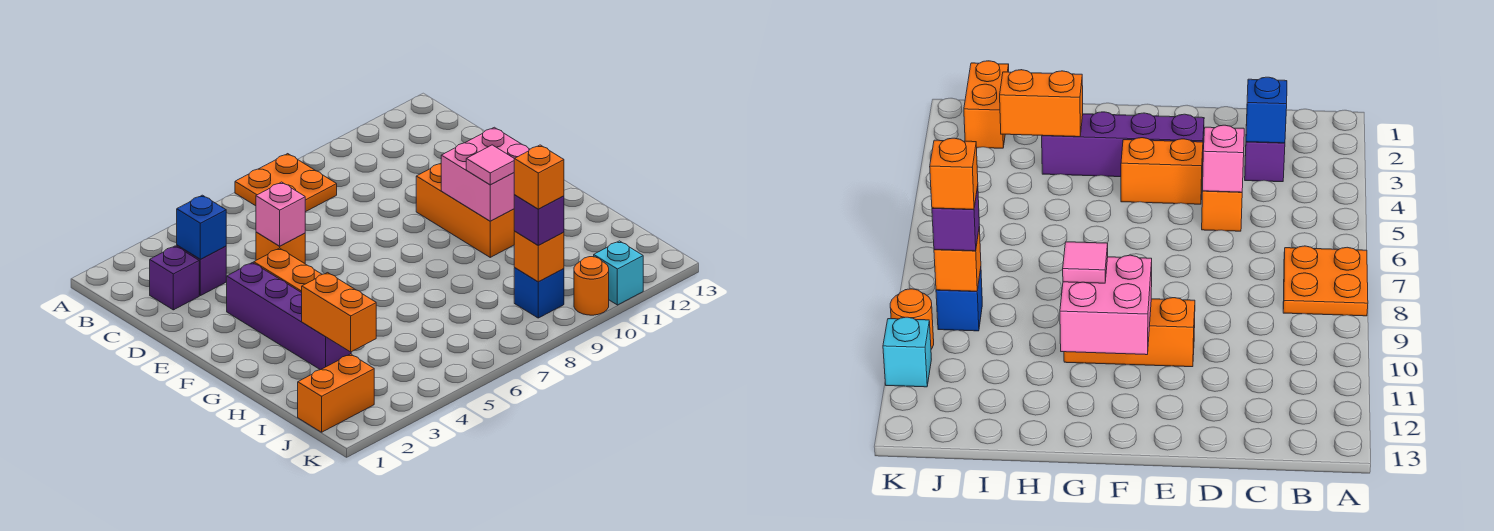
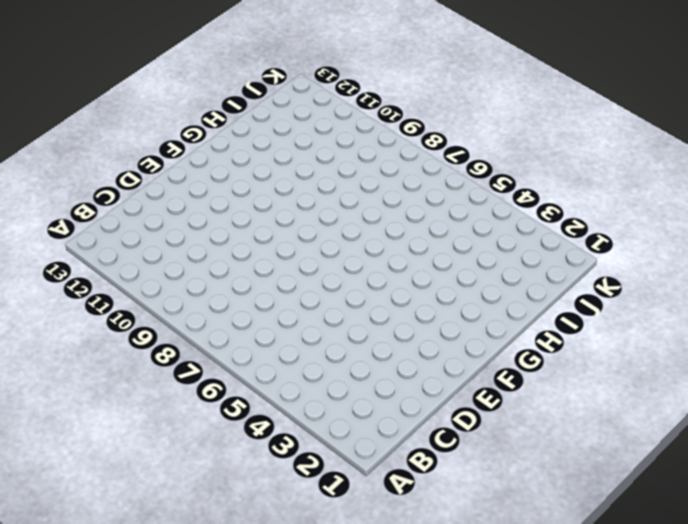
none -> orange 2x2 plate [235,154,337,212]
none -> purple 1x1 brick [150,246,199,310]
none -> purple 1x1 brick [177,245,226,296]

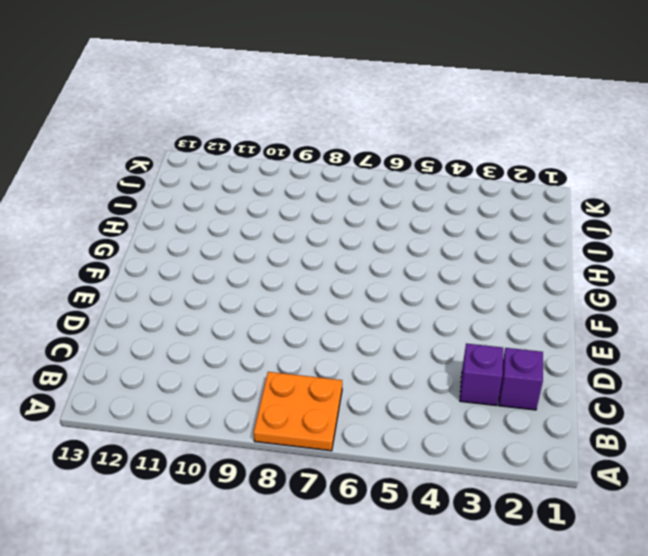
none -> orange 1x1 brick [256,232,305,263]
none -> purple 1x4 brick [227,263,351,370]
none -> orange 1x2 brick [254,248,322,293]

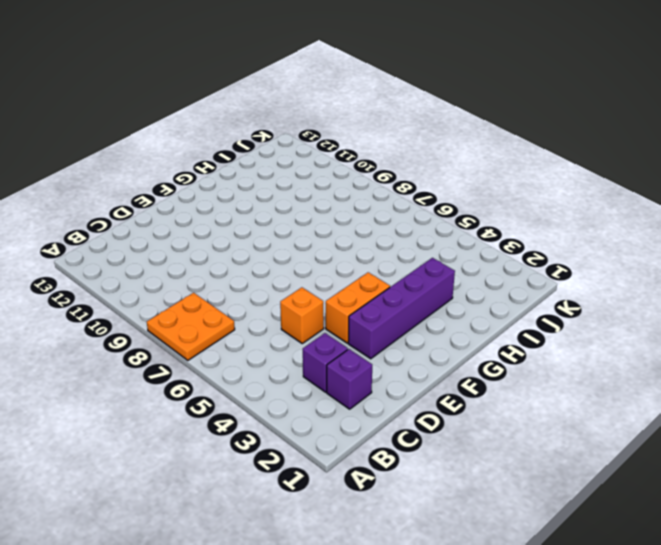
none -> orange 1x3 brick [416,163,514,257]
none -> orange 1x2 brick [298,354,374,432]
none -> blue 1x1 brick [514,268,564,318]

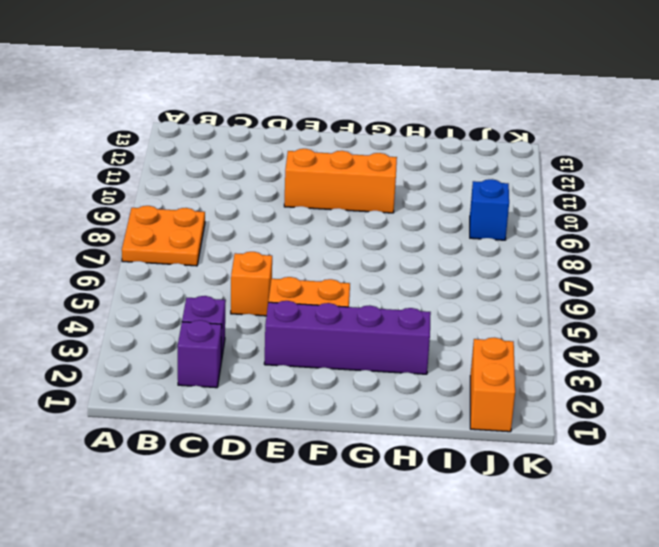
none -> orange 1x1 round brick [574,257,609,315]
none -> cyan 1x1 brick [594,241,643,305]
none -> blue 1x1 brick [177,195,226,259]

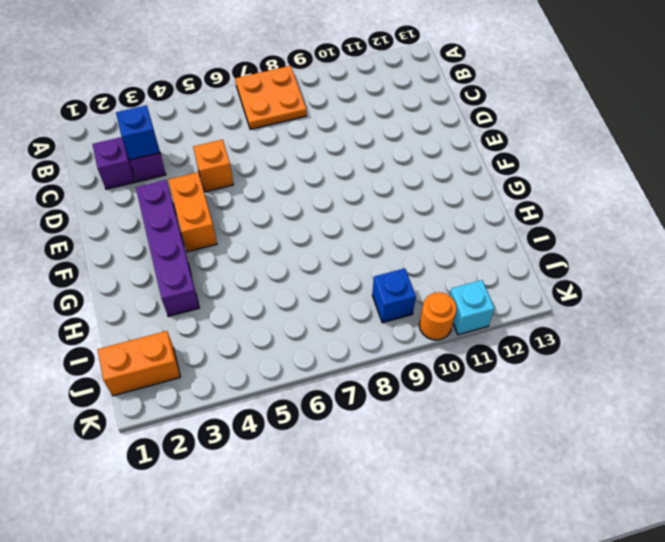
none -> orange 1x3 brick [416,163,514,257]
none -> pink 1x1 brick [256,182,305,246]
none -> pink 2x2 brick [441,127,530,221]

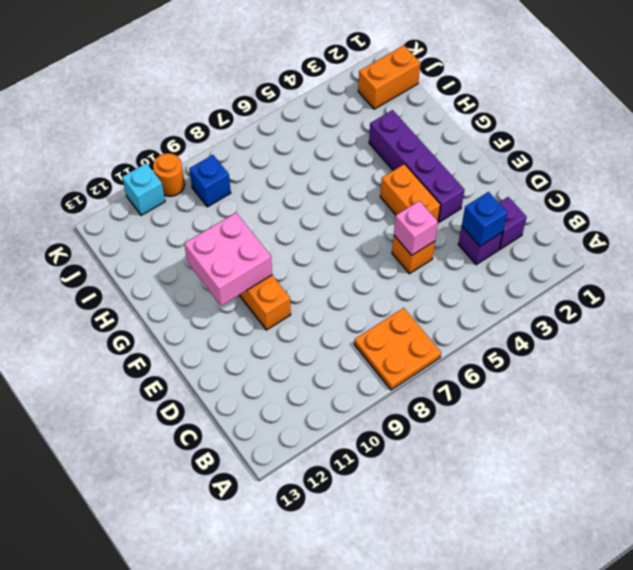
none -> orange 1x2 brick [302,273,376,352]
none -> orange 1x1 brick [514,231,564,282]
none -> pink 1x1 tile [466,145,514,185]

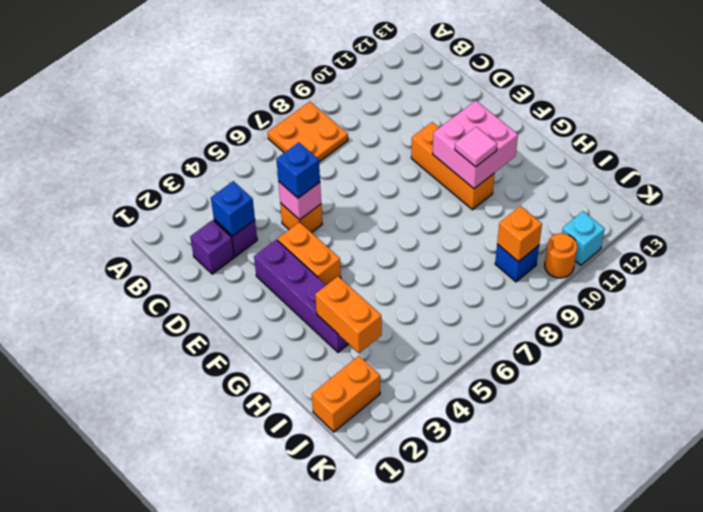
blue 1x1 brick [276,142,320,198] -> none
none -> purple 1x1 brick [514,195,564,245]
none -> orange 1x1 brick [514,145,564,209]

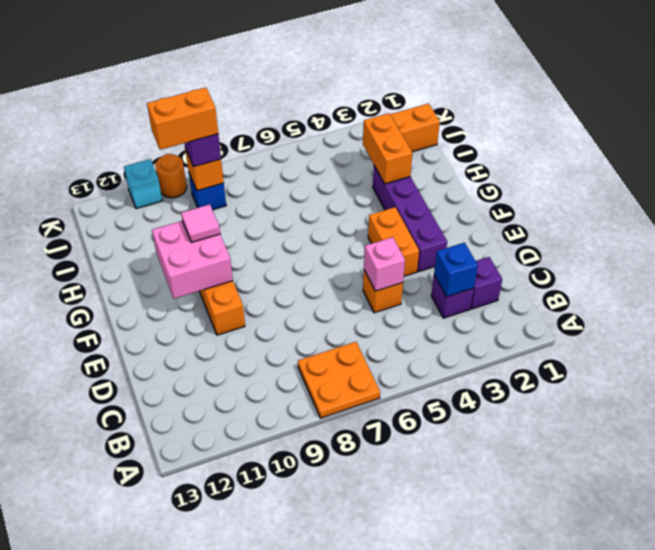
orange 1x2 brick [147,87,218,150] -> orange 1x1 brick [514,145,564,209]

